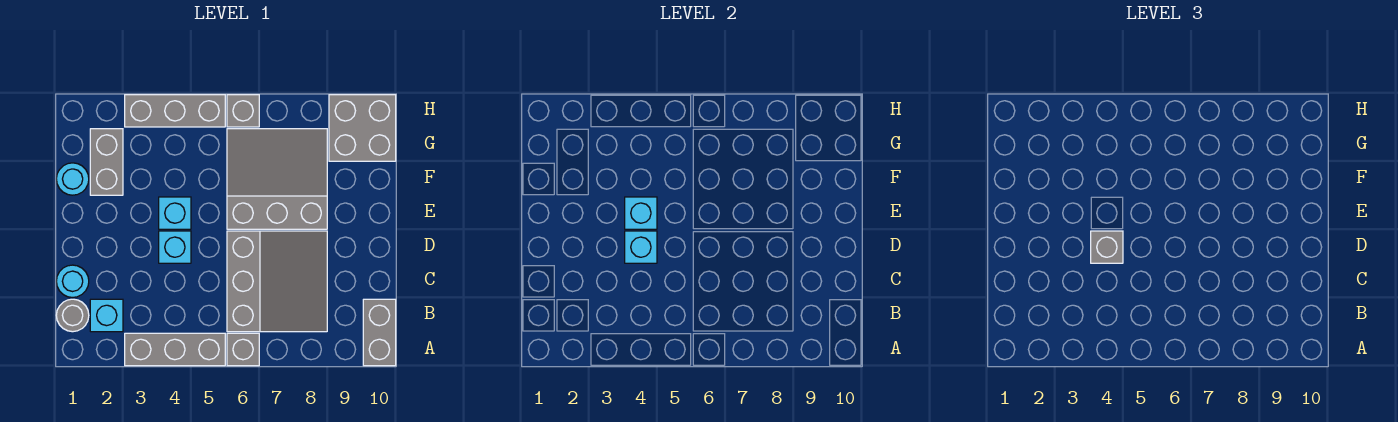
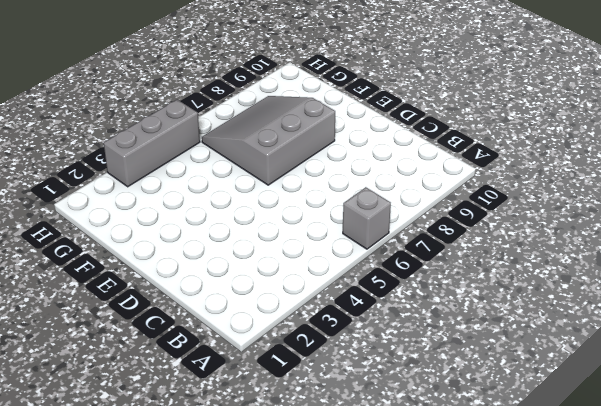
none -> grey 1x3 brick [125,333,225,366]
none -> grey 1x2 brick [363,299,396,366]
none -> grey 1x1 round brick [56,299,89,332]

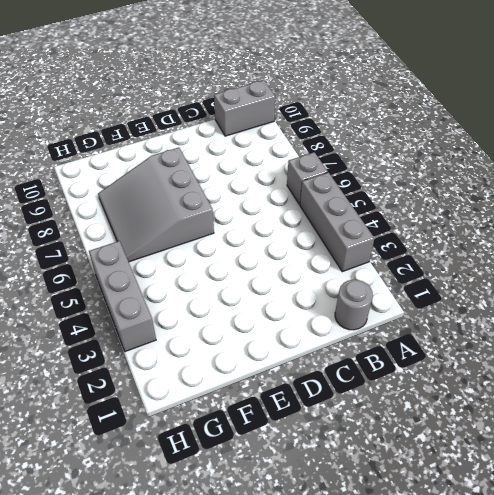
none -> cyan 1x1 brick [90,299,123,332]
none -> grey 3x3 slope [227,231,327,332]
none -> cyan 1x1 round brick [56,265,89,298]

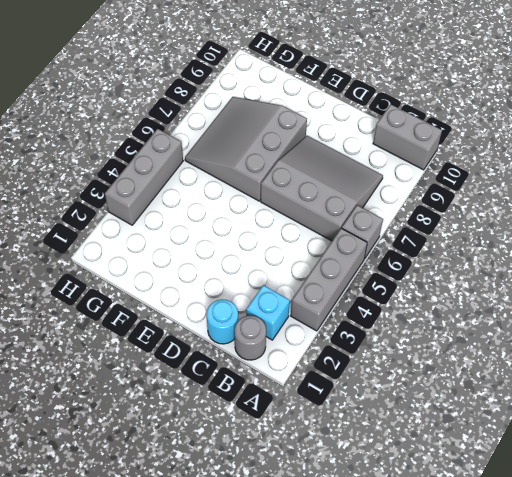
none -> cyan 1x1 brick [159,231,191,263]
none -> cyan 1x1 brick [159,197,191,229]
none -> cyan 1x1 round brick [56,163,89,195]

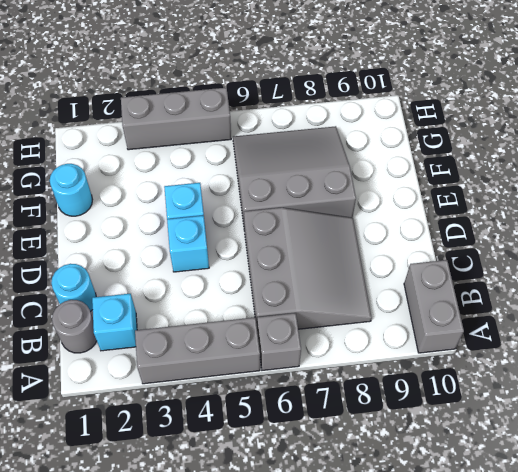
none -> grey 1x2 brick [90,129,123,195]
none -> grey 2x2 brick [329,95,396,161]
none -> grey 1x1 brick [227,95,259,127]

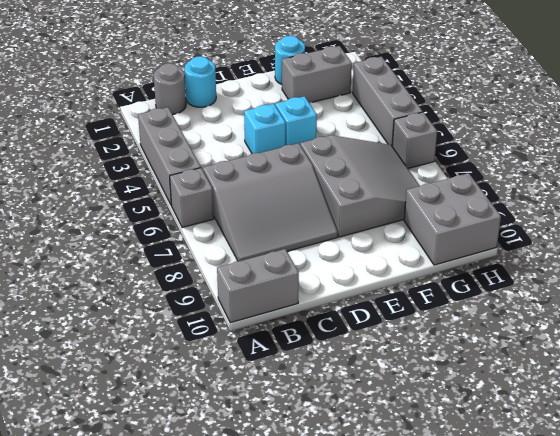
none -> cyan 1x1 brick [90,299,123,332]
none -> cyan 1x1 brick [625,231,657,263]
none -> cyan 1x1 brick [625,197,657,229]

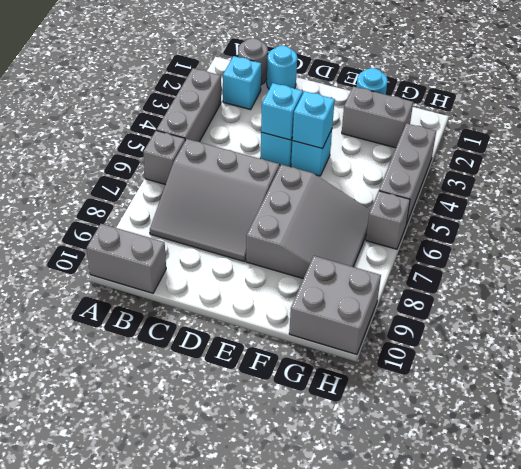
none -> grey 1x1 brick [1091,231,1123,263]

